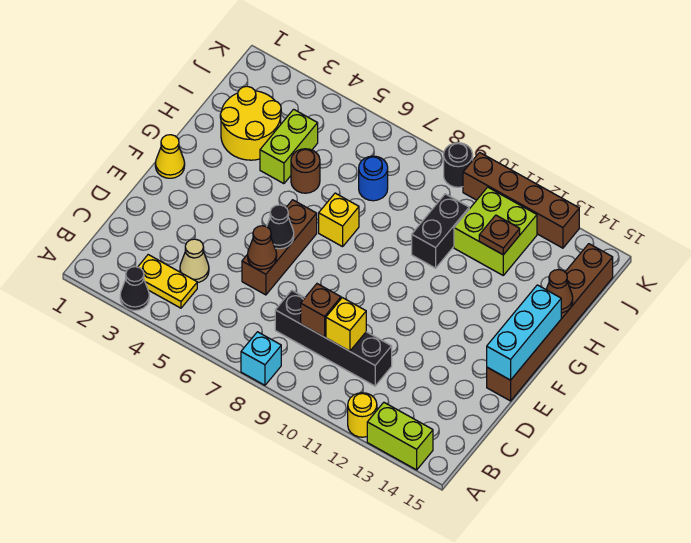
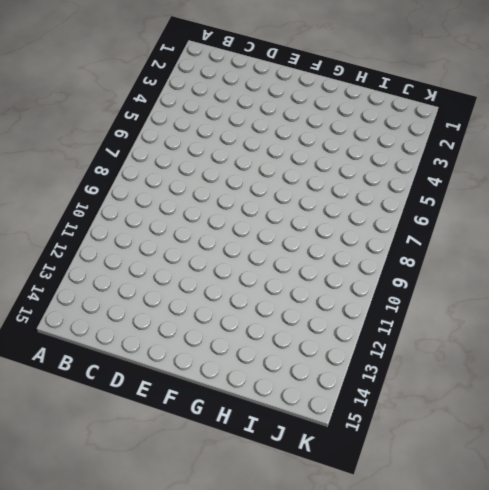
none -> black 1x1 cone [120,267,149,310]
none -> cyan 1x1 brick [241,332,281,385]
none -> yellow 1x1 round brick [348,393,377,437]

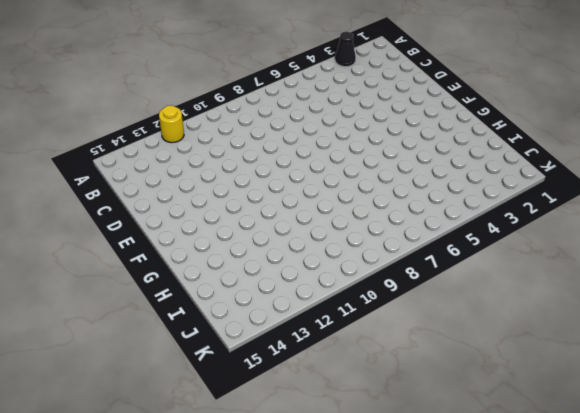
none -> cyan 1x1 brick [241,332,281,385]
none -> lime 1x2 brick [367,403,433,470]
none -> yellow 1x2 plate [138,255,197,308]

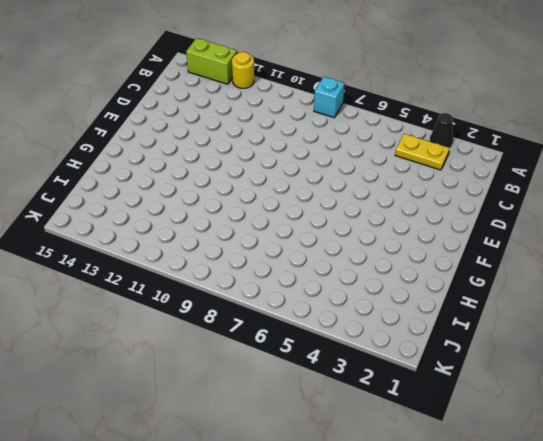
none -> tan 1x1 cone [180,239,209,283]
none -> black 1x4 brick [275,290,392,386]
none -> brown 1x3 brick [242,200,317,295]

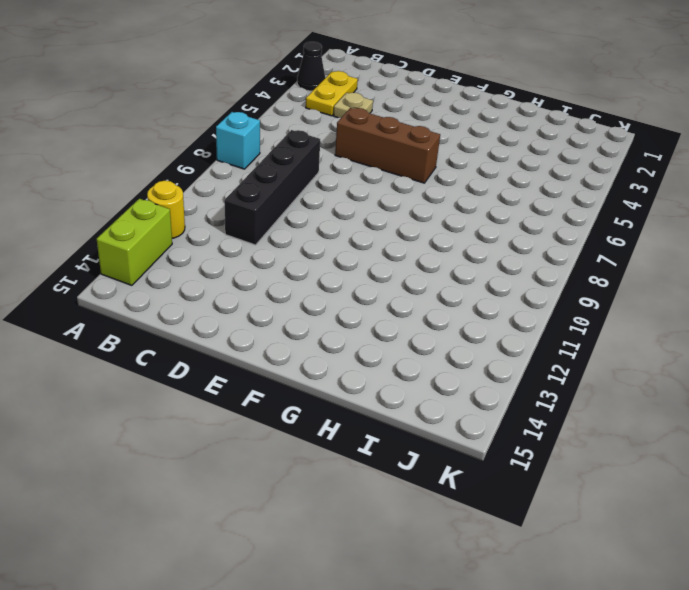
tan 1x1 plate [334,93,373,118] -> tan 1x1 cone [180,239,209,283]
none -> brown 1x6 brick [487,244,613,401]
none -> yellow 1x1 cone [155,135,185,178]
none -> yellow 1x1 brick [319,193,359,247]

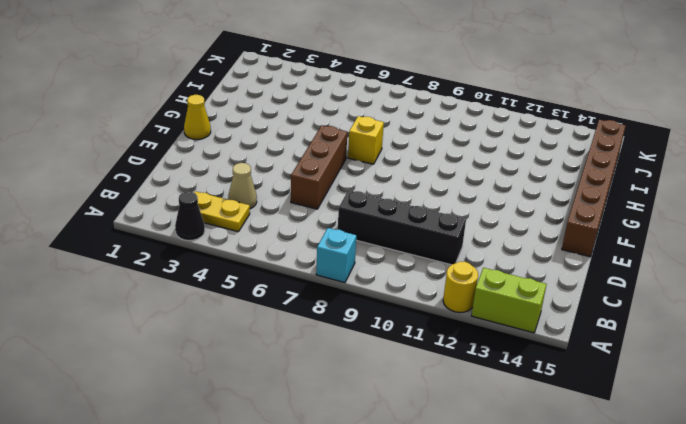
none -> yellow 2x2 round brick [220,86,281,160]
none -> lime 1x2 brick [260,109,318,184]
none -> brown 1x1 round brick [291,149,320,193]

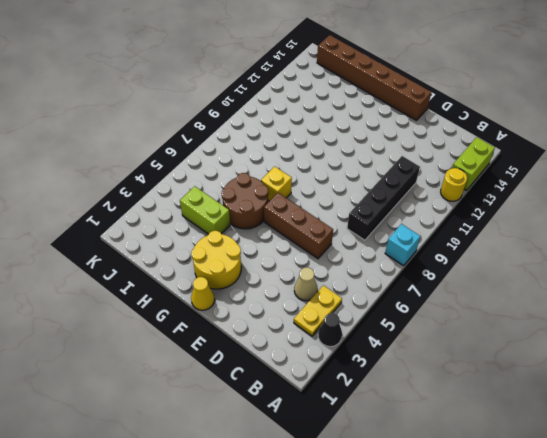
yellow 2x2 round brick [191,231,241,289] -> yellow 2x2 round brick moved to [220,86,281,160]
brown 2x2 round brick [222,173,268,229] -> brown 1x1 round brick [291,149,320,193]
none -> black 1x2 brick [412,194,469,268]
none -> blue 1x1 round brick [359,156,388,201]
none -> lime 2x2 brick [454,187,537,275]

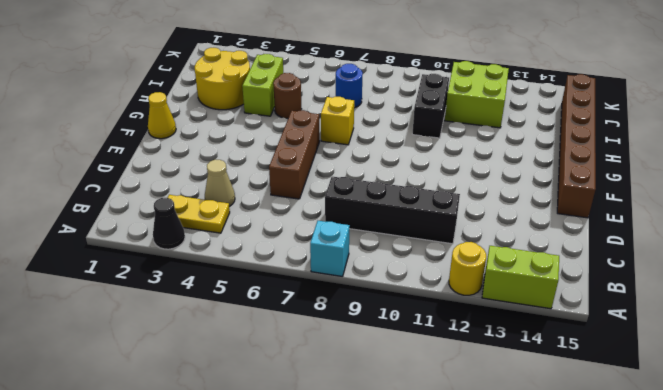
none -> black 1x1 round brick [444,143,473,187]
none -> brown 1x4 brick [463,152,579,248]
none -> brown 1x1 brick [301,284,341,337]

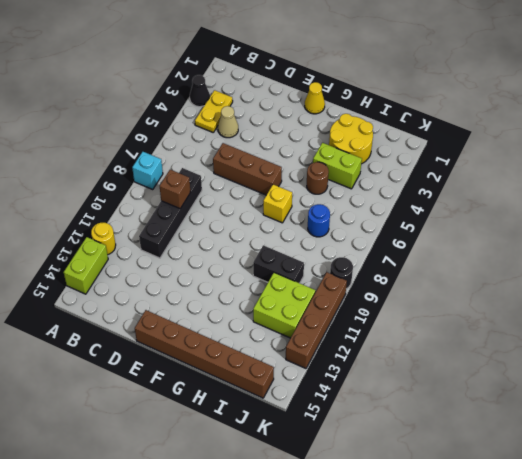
none -> yellow 1x1 brick [326,298,366,351]
none -> brown 1x1 cone [248,226,277,269]
none -> black 1x1 cone [267,205,294,249]

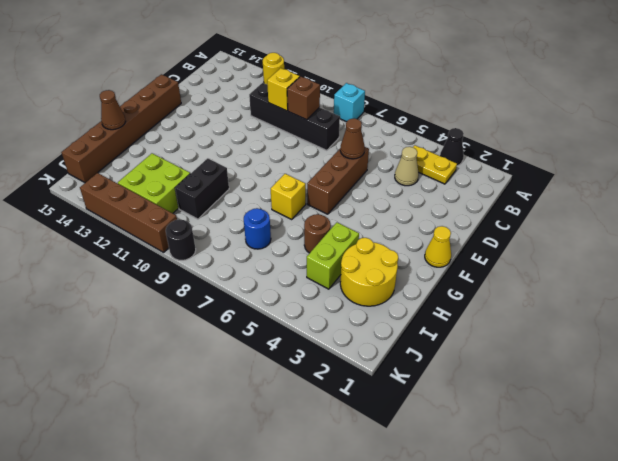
none -> lime 1x2 brick [367,403,433,470]
none -> black 1x1 cone [267,205,294,249]
none -> cyan 1x3 brick [487,285,561,380]

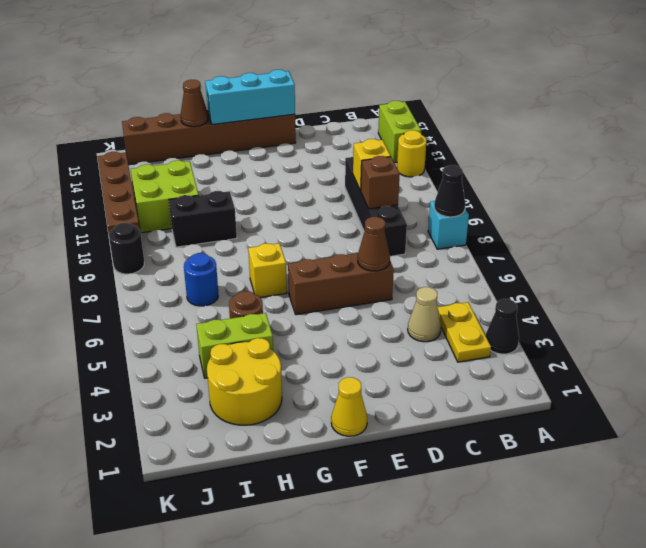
black 1x1 cone [434,165,465,217] -> black 1x1 cone moved to [267,205,294,249]
none -> brown 1x1 plate [479,215,520,255]

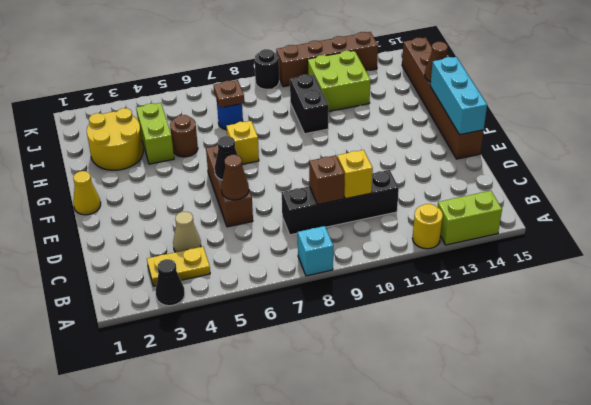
brown 1x1 plate [214,80,244,108] -> brown 1x1 plate moved to [479,215,520,255]

